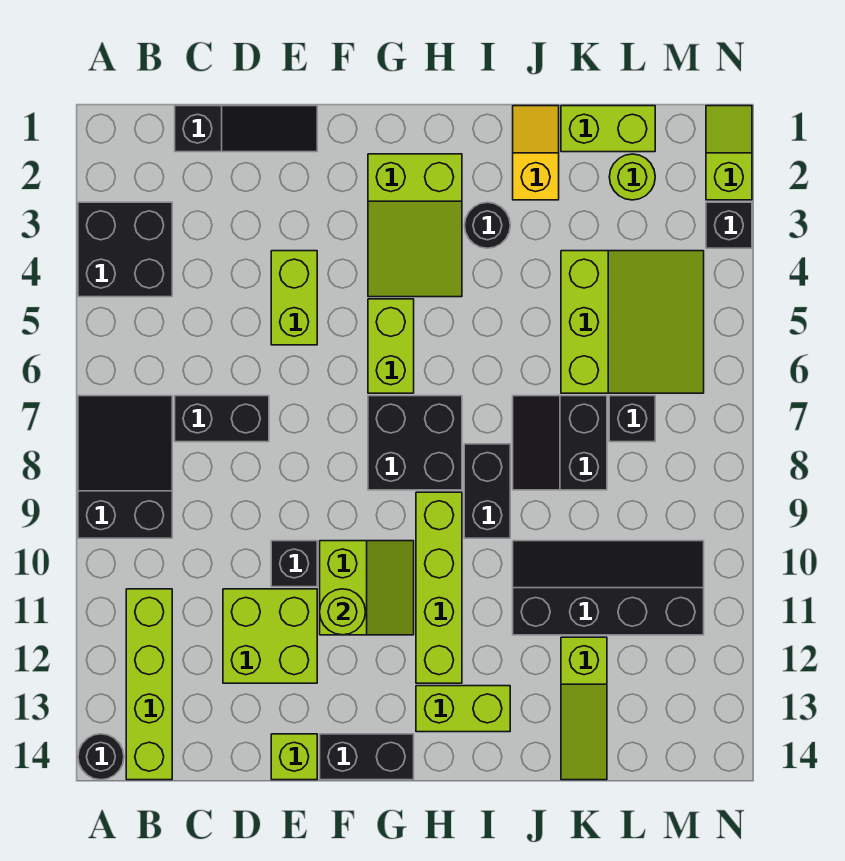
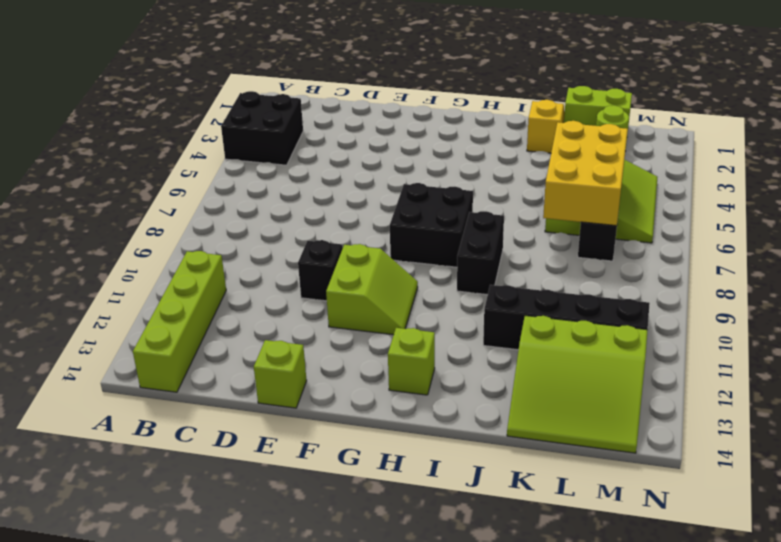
lime 1x1 brick [388,328,435,395] -> lime 1x2 brick [416,686,510,732]
yellow 2x3 brick [543,121,628,226] -> none
lime 3x3 slope [507,316,648,453] -> lime 1x3 slope [561,637,607,780]
none -> black 2x3 slope [78,396,172,538]
none -> black 1x1 round brick [78,734,124,780]
none -> black 1x3 slope [175,106,317,152]
none -> black 1x2 brick [175,396,269,442]

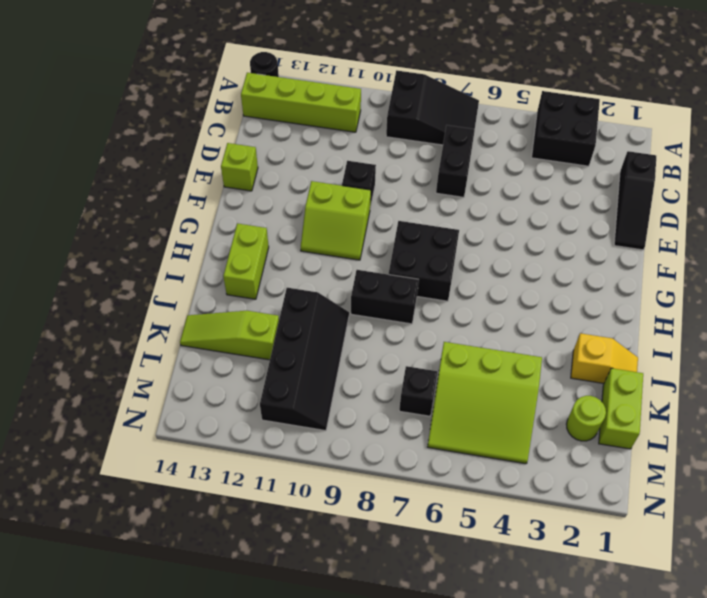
none -> lime 2x2 brick [223,589,317,683]
none -> lime 1x2 brick [271,251,317,345]
none -> black 1x2 brick [320,734,414,780]
none -> lime 2x3 slope [368,154,462,297]

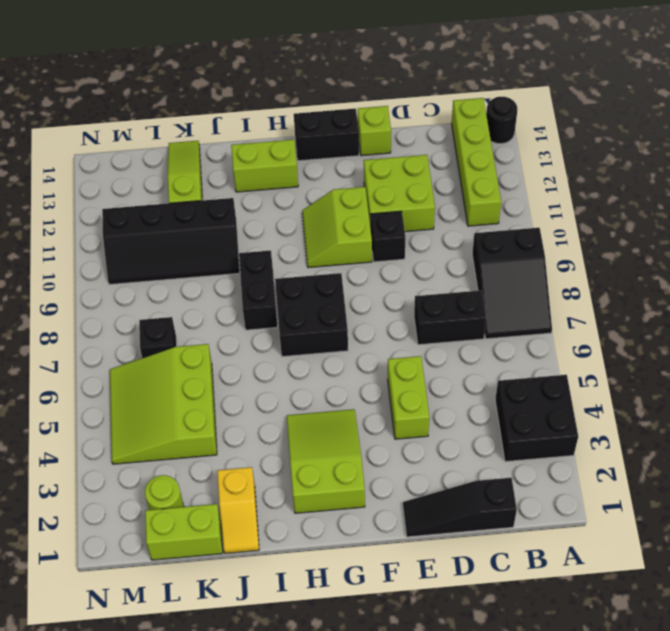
none -> lime 1x2 brick [368,299,414,393]
none -> lime 1x4 brick [416,492,462,683]
none -> black 1x1 round brick [465,202,510,248]
none -> black 2x2 slope [513,396,607,490]

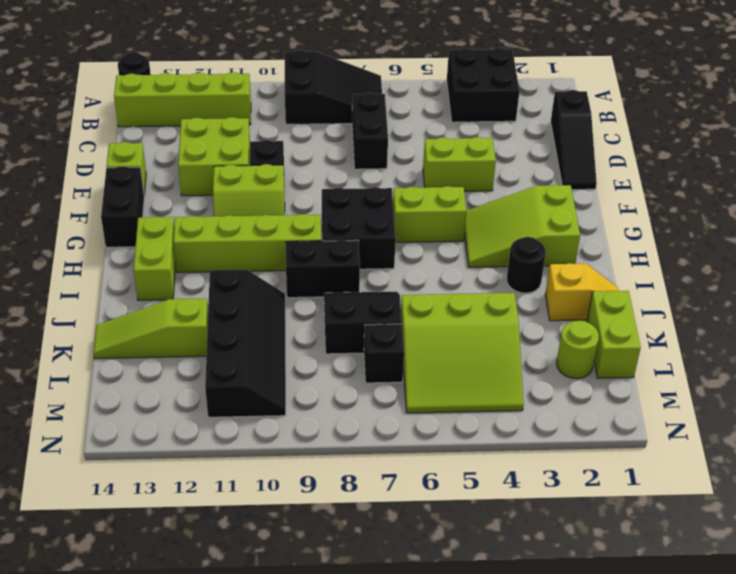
none -> lime 1x2 slope [706,106,752,200]
none -> black 1x1 brick [706,202,752,248]
none -> lime 1x1 round brick [320,589,365,635]

